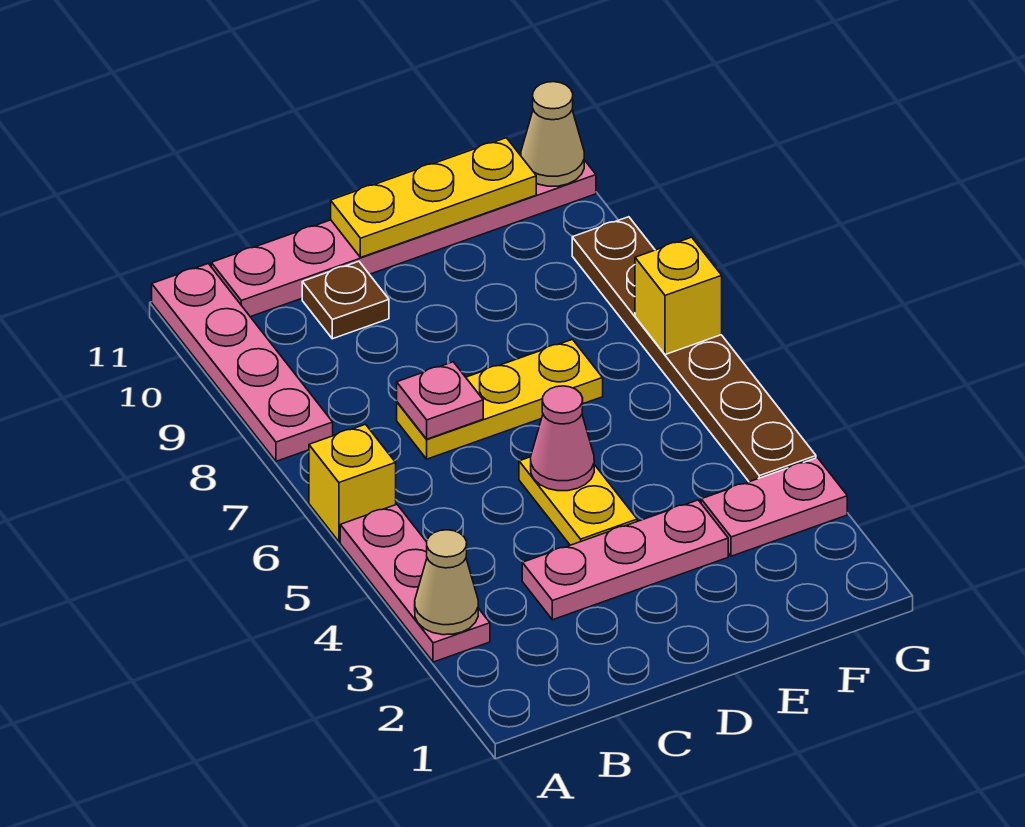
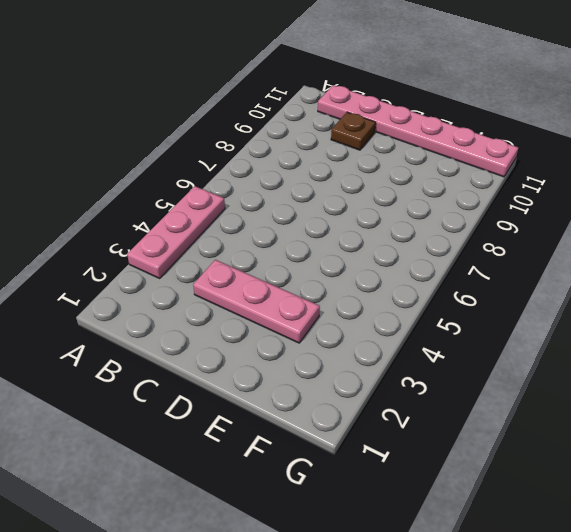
none -> yellow 1x1 brick [309,424,396,542]
none -> pink 1x4 plate [152,264,333,461]
none -> yellow 1x3 plate [397,339,603,459]

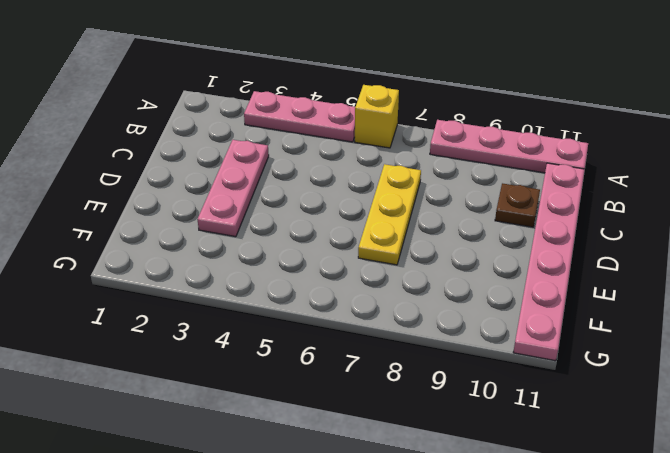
none -> yellow 1x2 plate [519,457,637,545]
none -> pink 1x2 plate [701,458,847,556]
none -> brown 1x6 plate [572,217,816,482]

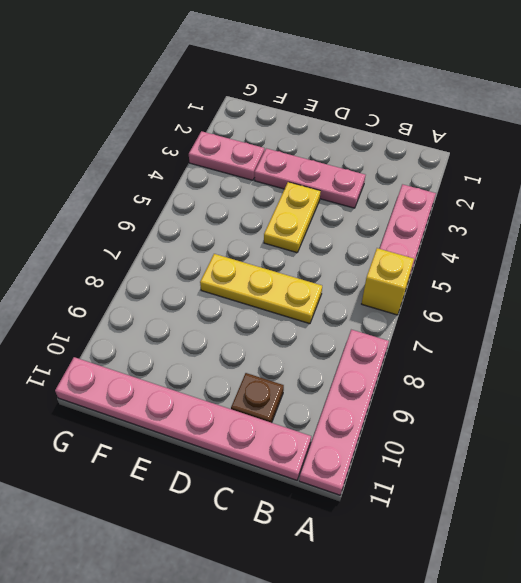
none -> brown 1x6 plate [572,217,816,482]
none -> tan 1x1 cone [415,530,478,635]
none -> pink 1x1 plate [397,362,483,439]

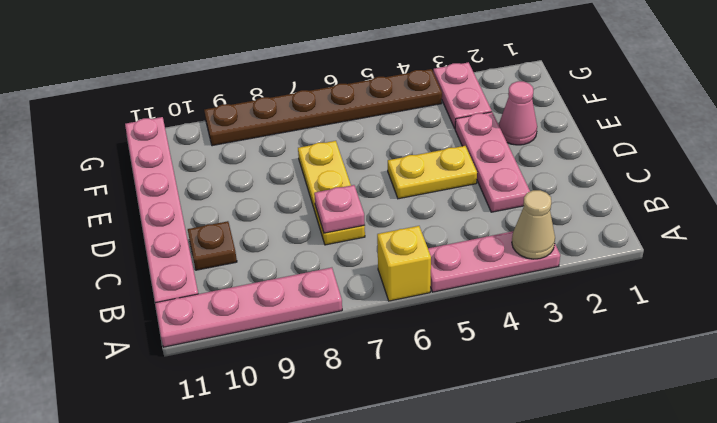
pink 1x1 cone [499,81,537,145] -> pink 1x1 cone moved to [531,386,594,491]
none -> yellow 1x3 plate [331,138,536,258]
none -> yellow 1x1 brick [635,237,722,355]
none -> tan 1x1 cone [521,82,584,186]

